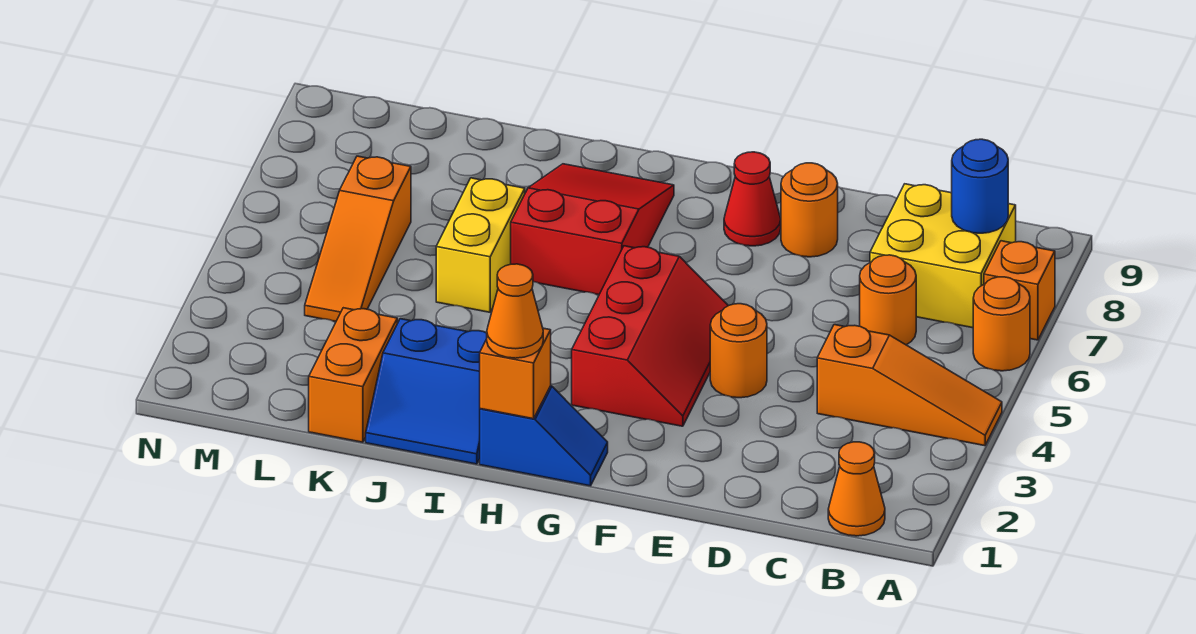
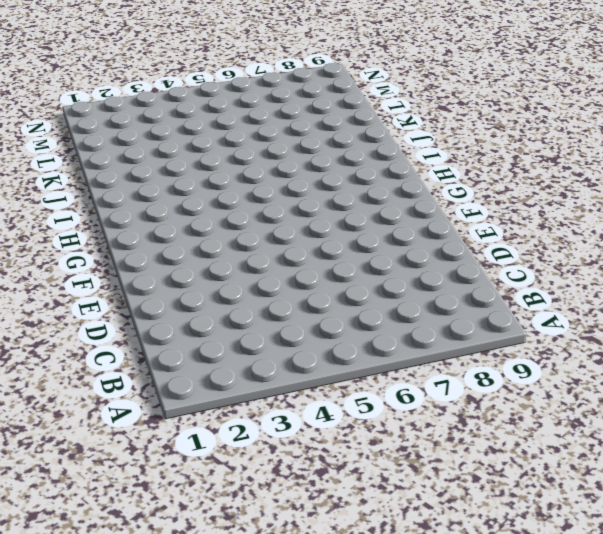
none -> orange 1x3 slope [817,325,1002,446]
none -> orange 1x1 round brick [973,277,1030,371]
none -> orange 1x1 brick [984,241,1055,340]

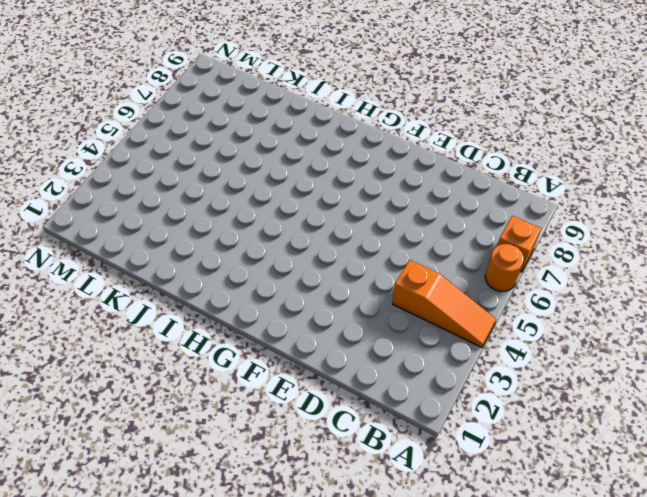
none -> orange 1x1 cone [828,442,885,536]
none -> yellow 2x2 brick [870,184,1016,328]
none -> orange 1x1 round brick [860,255,916,345]

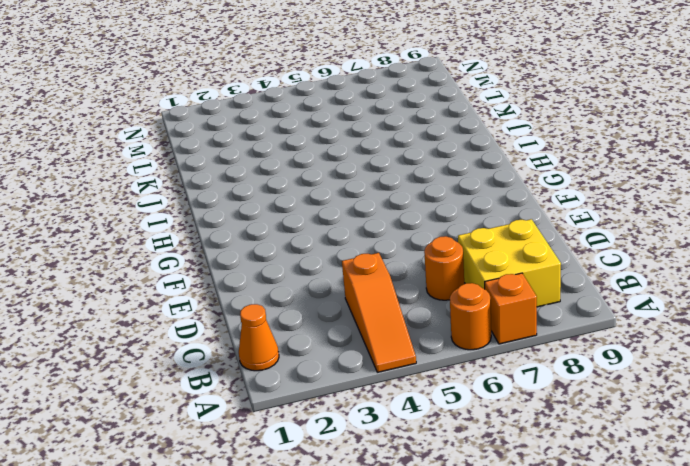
none -> orange 1x1 round brick [710,304,767,398]
none -> orange 1x1 round brick [781,163,838,257]
none -> red 2x3 slope [572,246,728,426]

